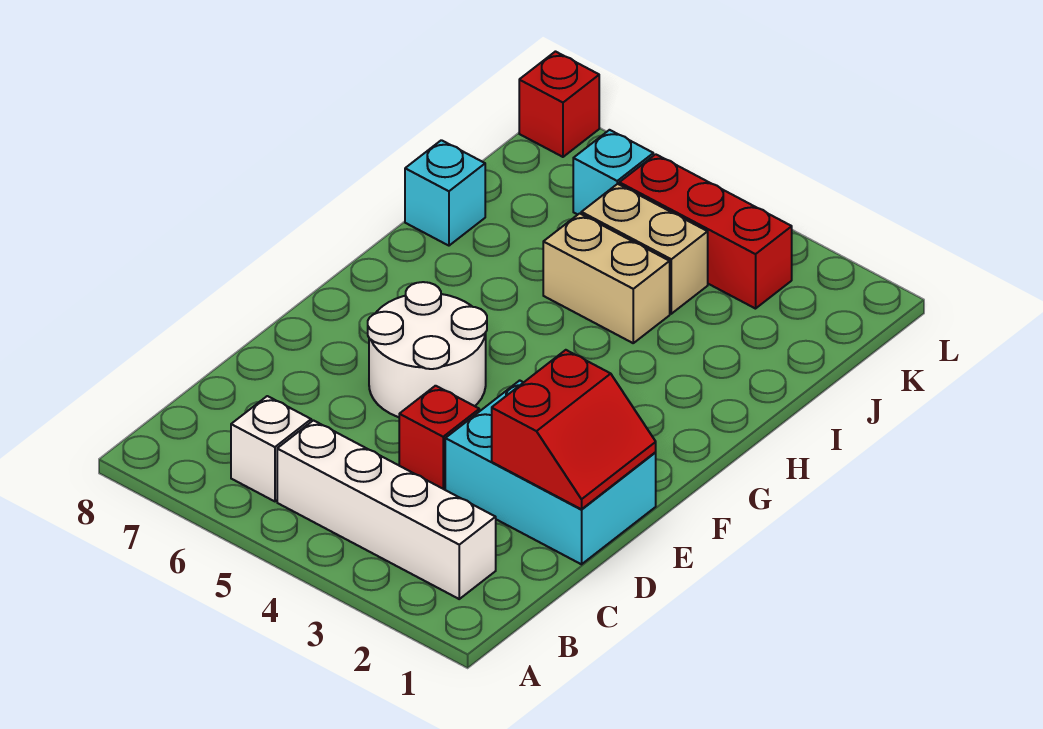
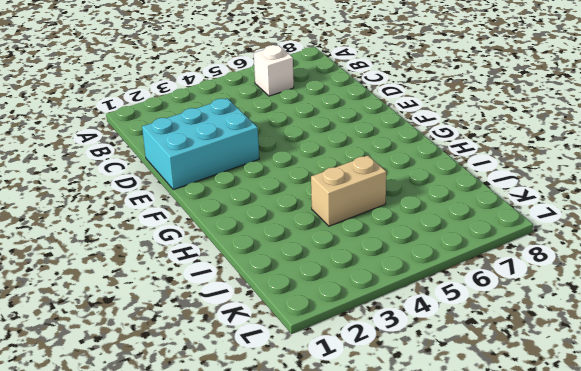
none -> white 1x4 brick [277,420,496,599]
none -> red 1x1 brick [399,386,479,490]
none -> white 2x2 round brick [368,282,487,417]

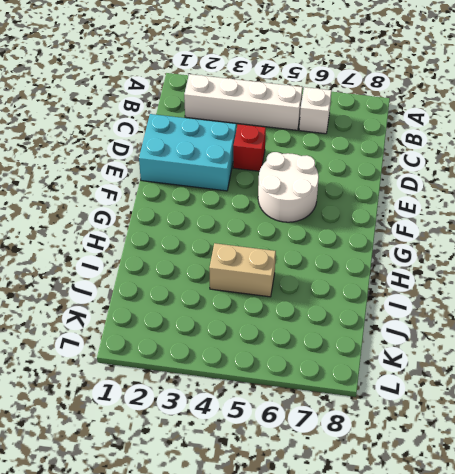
none -> cyan 1x1 brick [405,140,485,246]
none -> tan 1x2 brick [581,184,708,314]
none -> red 1x3 brick [619,154,792,309]

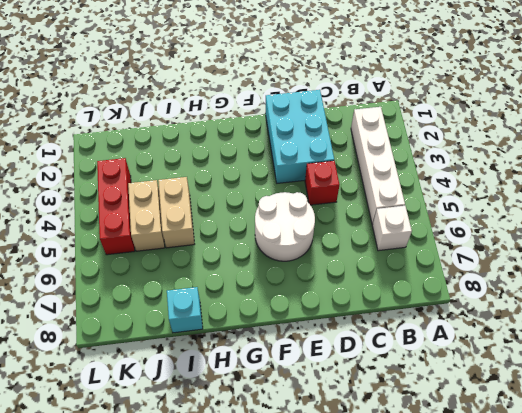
none -> cyan 1x1 brick [573,130,653,215]
none -> red 1x1 brick [519,52,599,157]
none -> red 2x2 slope [492,350,656,509]

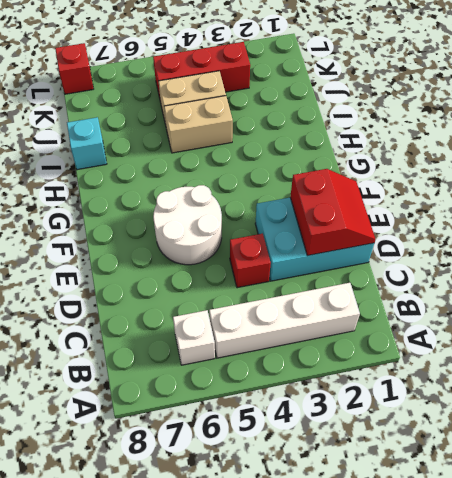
none -> cyan 1x1 brick [573,130,653,215]

